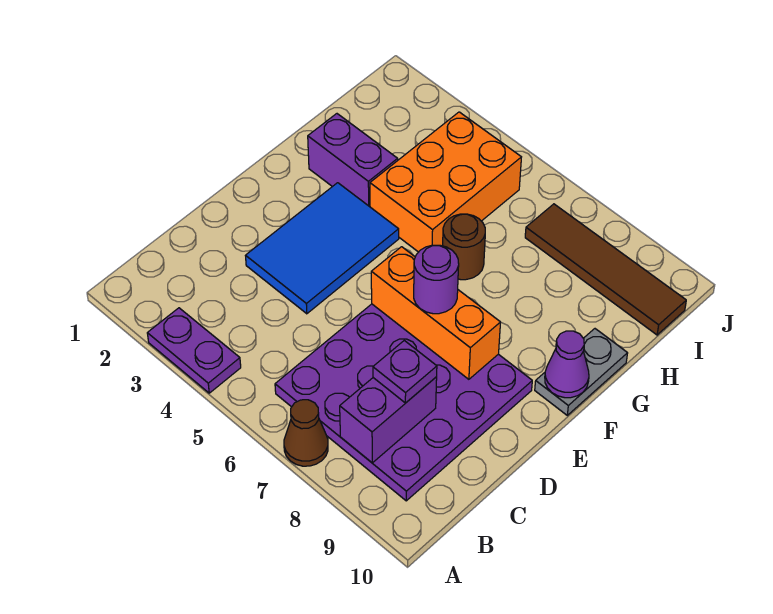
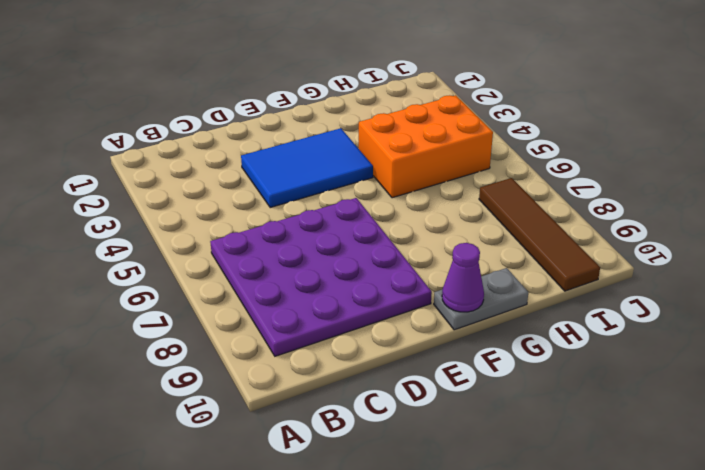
none -> purple 1x2 plate [147,308,241,393]
none -> brown 1x1 cone [284,400,328,466]
none -> purple 1x2 brick [308,114,398,207]

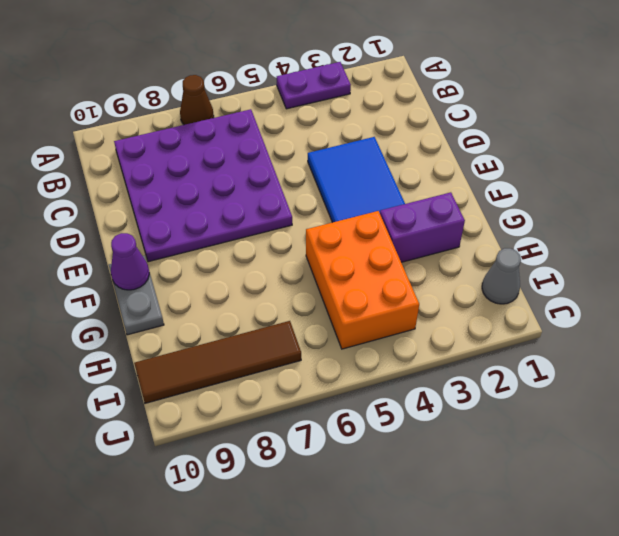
grey 1x1 cone [482,248,521,304] -> none
none -> brown 1x1 round brick [443,214,485,280]
none -> purple 1x2 brick [340,377,437,463]
none -> orange 1x3 brick [371,247,501,379]

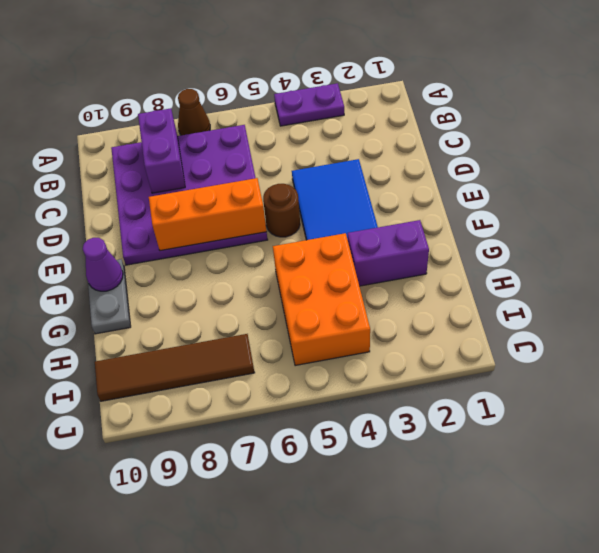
brown 1x1 round brick [263,184,300,237] -> brown 1x1 round brick moved to [443,214,485,280]
none -> purple 1x1 plate [373,340,437,403]
none -> purple 1x1 round brick [414,245,459,314]

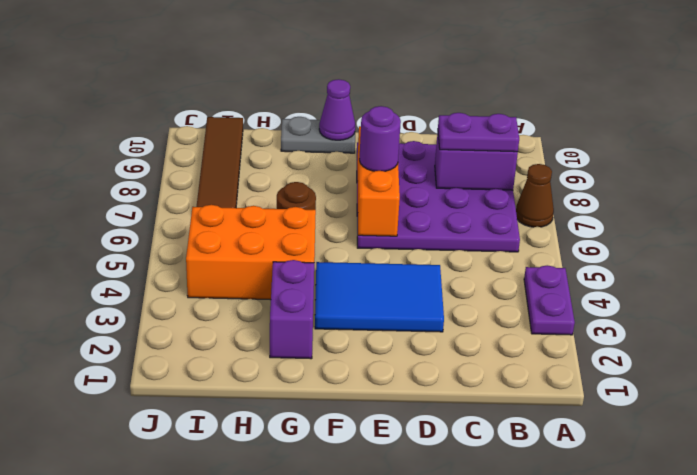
purple 1x2 plate [438,113,519,152] -> purple 1x1 plate [373,340,437,403]

